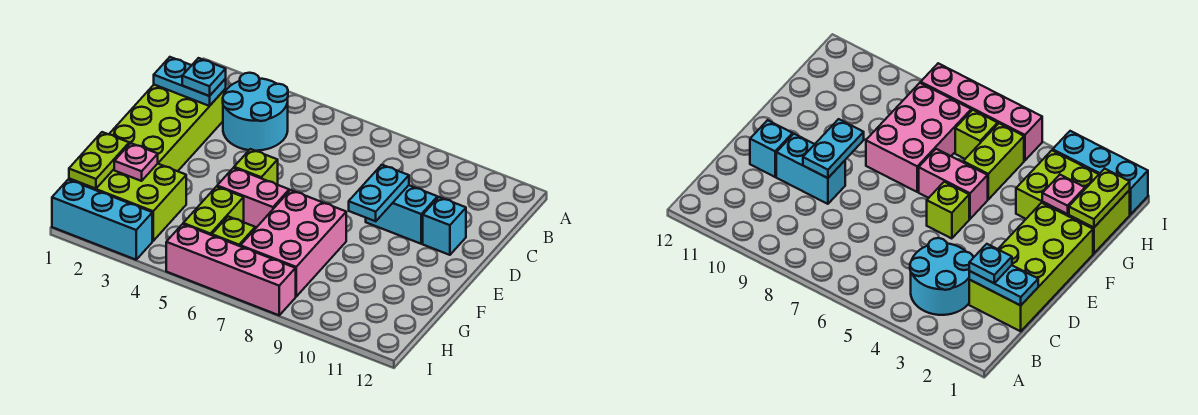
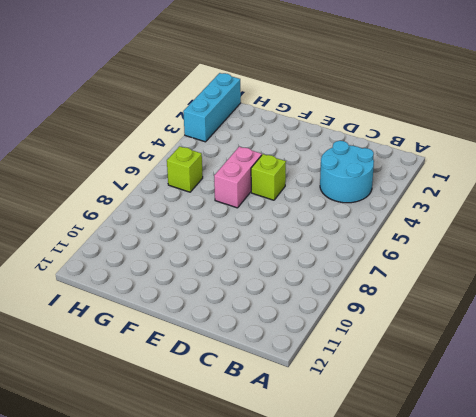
none -> lime 2x4 brick [109,85,226,171]
none -> cyan 1x2 brick [366,185,438,244]
none -> cyan 1x1 brick [423,197,466,255]

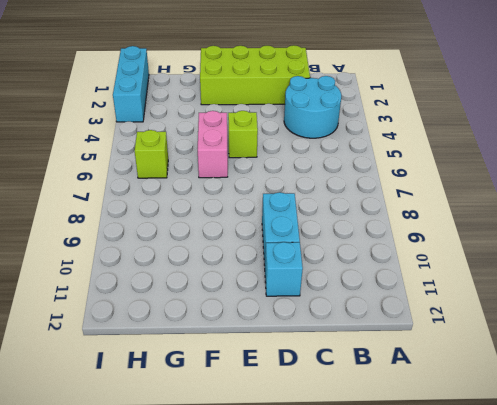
none -> pink 2x3 brick [240,190,346,296]
none -> lime 2x3 brick [69,164,186,241]
none -> lime 1x2 brick [183,187,244,235]

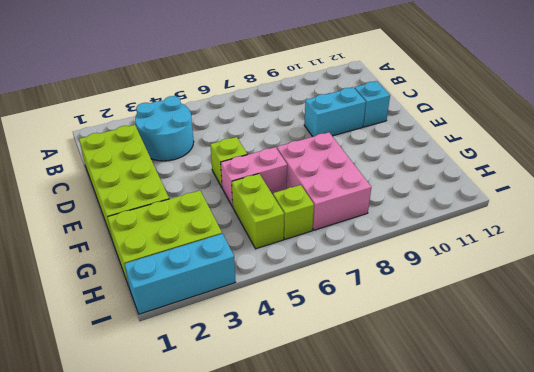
none -> pink 1x4 brick [166,224,296,315]
none -> cyan 1x2 plate [154,57,226,106]
none -> cyan 1x2 plate [349,165,409,221]

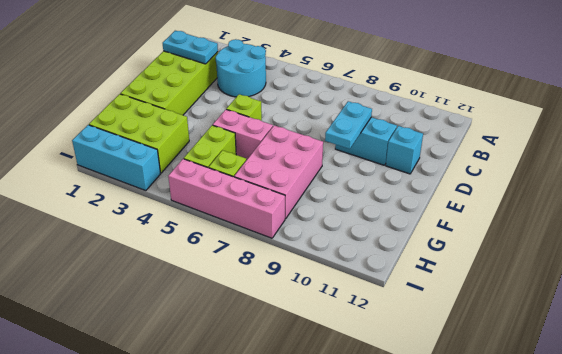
none -> lime 1x2 plate [69,132,129,189]
none -> pink 1x1 plate [114,143,158,181]
none -> cyan 1x1 plate [182,58,226,96]

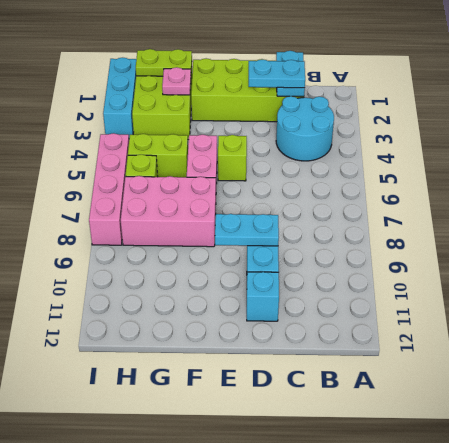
cyan 1x2 plate [249,59,305,88] -> cyan 1x1 plate [182,58,226,96]

